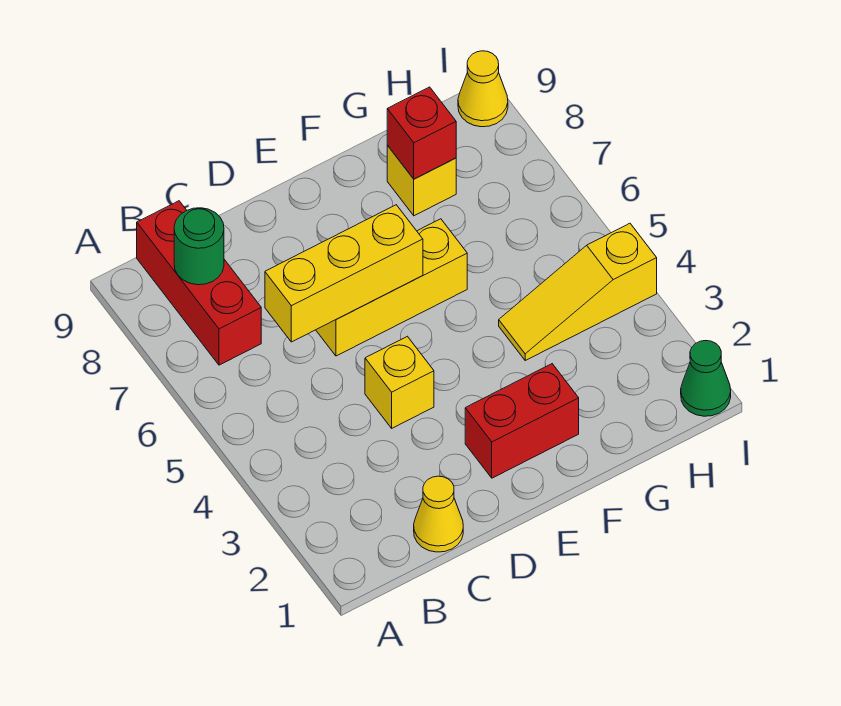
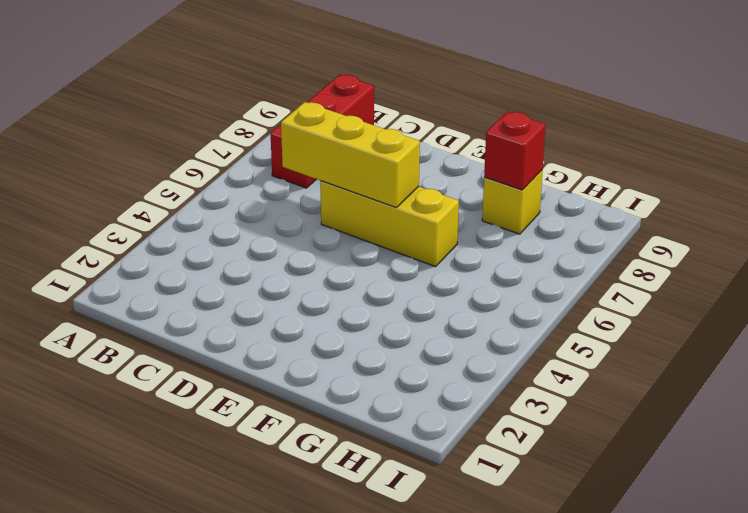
none -> yellow 1x1 cone [414,476,463,552]
none -> yellow 1x1 brick [365,336,434,428]
none -> red 1x2 brick [465,364,579,478]

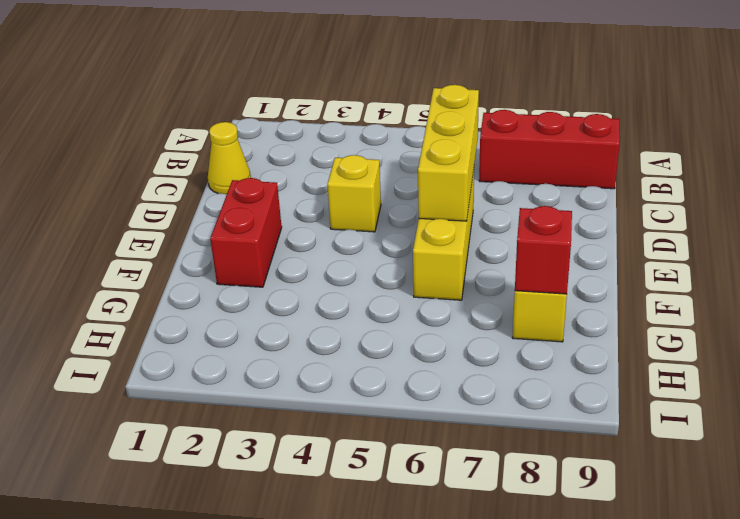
none -> yellow 1x3 slope [499,223,657,360]
none -> green 1x1 cone [681,341,731,416]
none -> yellow 1x1 cone [458,51,508,127]

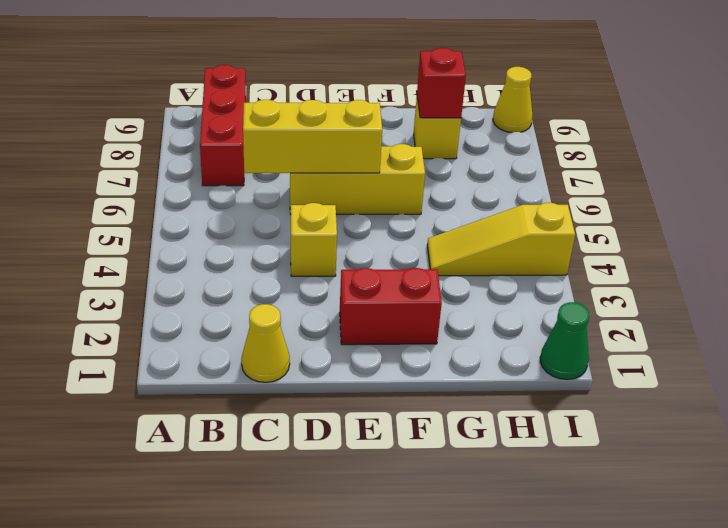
none -> green 1x1 round brick [174,208,224,285]

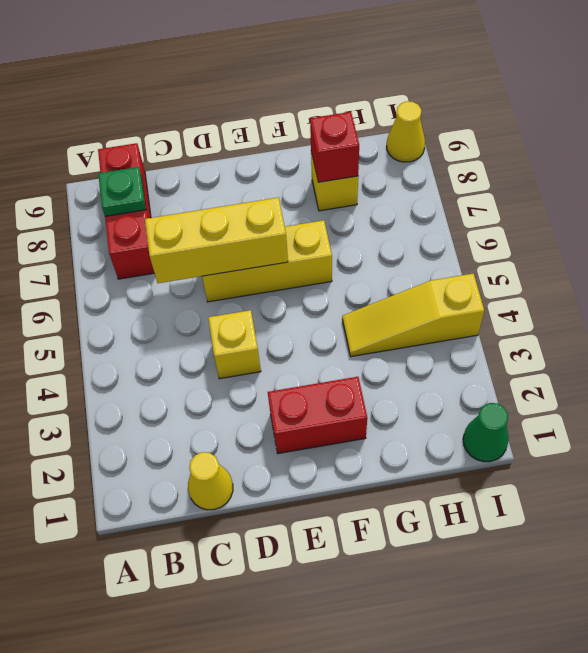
green 1x1 plate [98,167,146,216] -> green 1x1 round brick [174,208,224,285]

